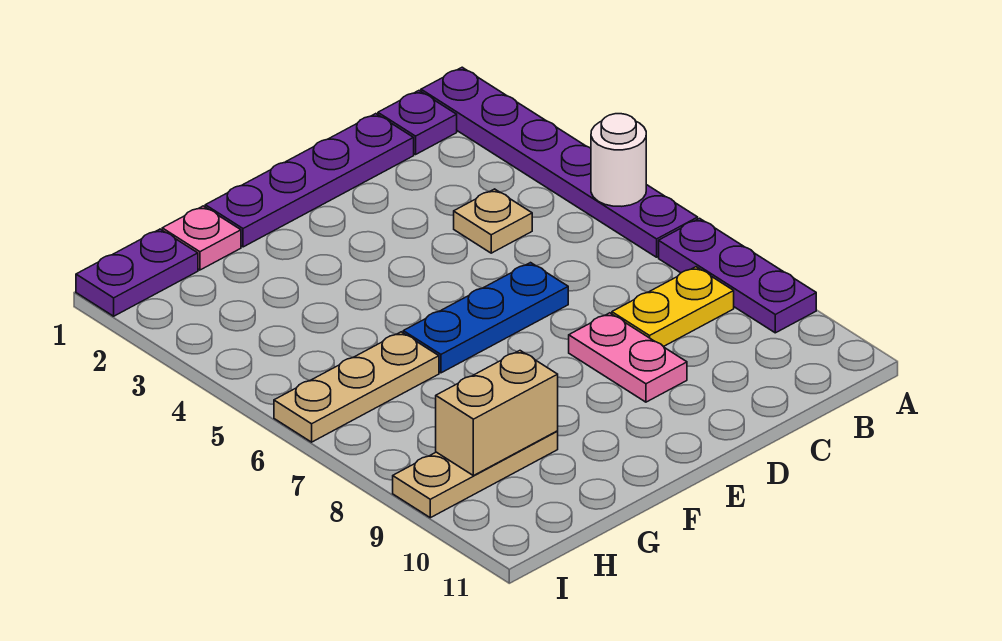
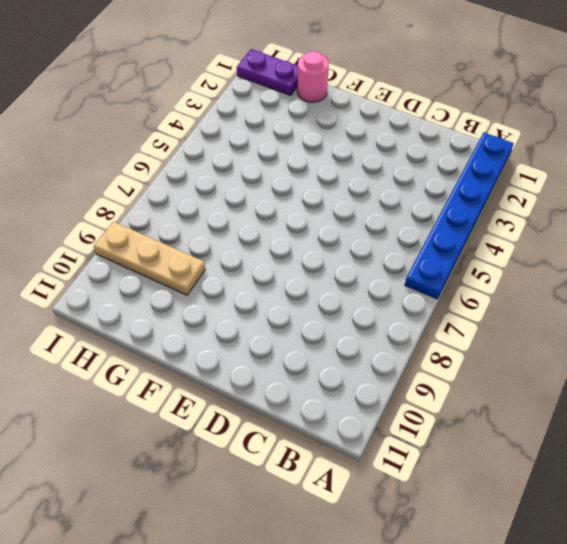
blue 1x6 plate [405,133,514,299] -> purple 1x6 plate [421,67,698,257]
pink 1x1 round brick [297,51,329,102] -> pink 1x1 plate [162,206,241,270]
none -> purple 1x3 plate [659,218,816,333]
none -> purple 1x1 plate [378,91,457,154]
none -> yellow 1x2 plate [612,267,734,347]

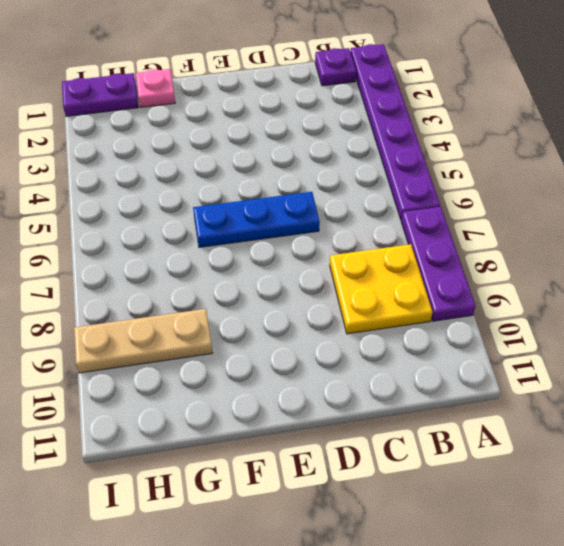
yellow 2x2 plate [330,244,433,334] -> yellow 1x2 plate [612,267,734,347]
none -> purple 1x4 plate [205,114,414,247]
none -> tan 1x1 plate [454,189,532,253]
none -> pink 1x2 plate [569,313,687,402]

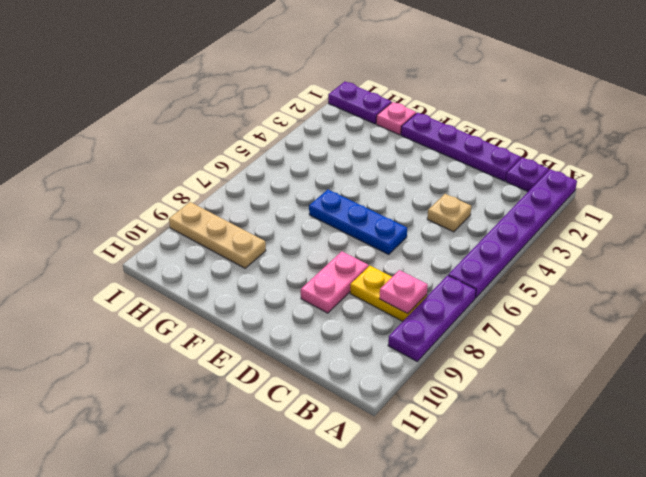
pink 1x1 plate [380,270,428,314] -> none
none -> tan 1x3 plate [274,332,439,442]
none -> white 1x1 round brick [591,114,646,206]
none -> tan 1x2 brick [436,351,558,476]

